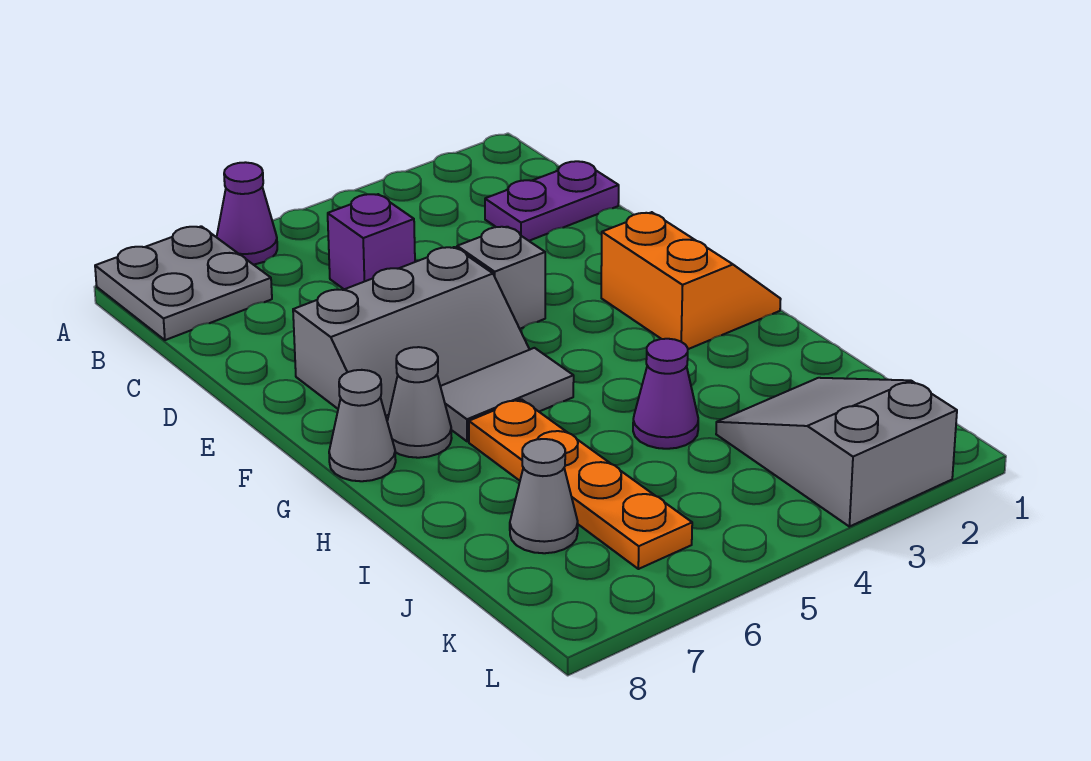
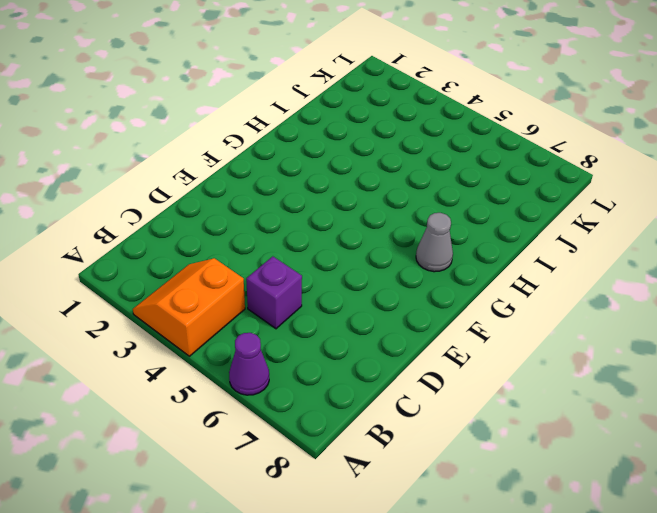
orange 2x2 slope [133,258,245,356] -> orange 2x2 slope moved to [601,212,781,349]
none -> grey 2x2 plate [95,226,272,340]
none -> purple 1x2 plate [485,161,619,241]
none -> grey 1x1 brick [457,227,545,329]

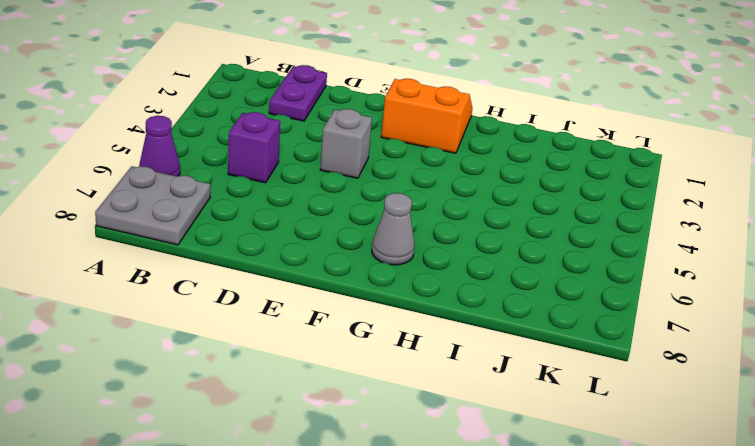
none -> grey 2x3 slope [293,247,530,421]
none -> grey 1x2 tile [440,348,574,441]
none -> grey 1x1 cone [329,370,396,481]

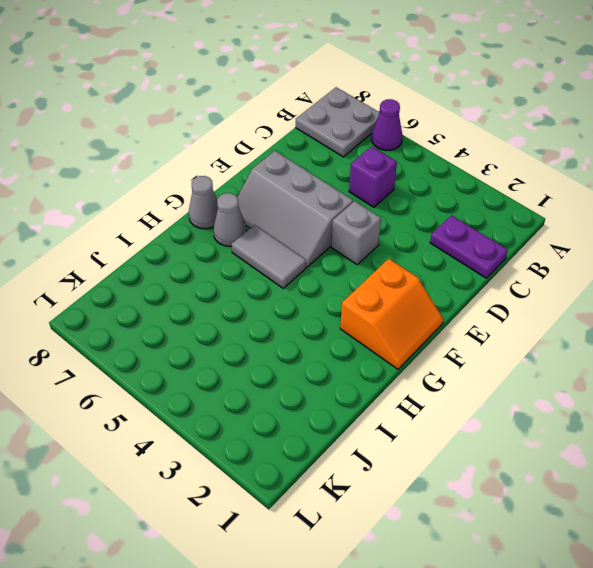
none -> orange 1x4 plate [469,399,692,569]
none -> purple 1x1 cone [633,339,698,449]
none -> grey 2x3 slope [716,378,957,527]

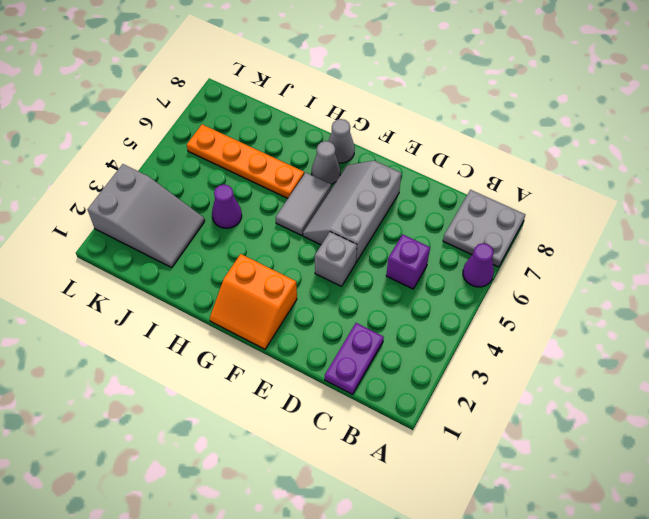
none -> grey 1x1 cone [510,439,578,553]

